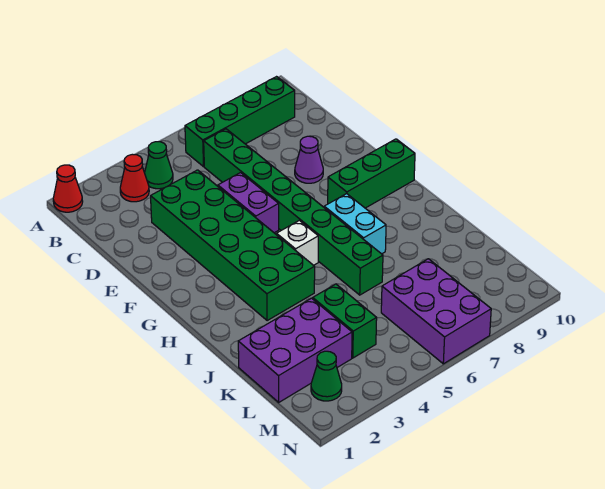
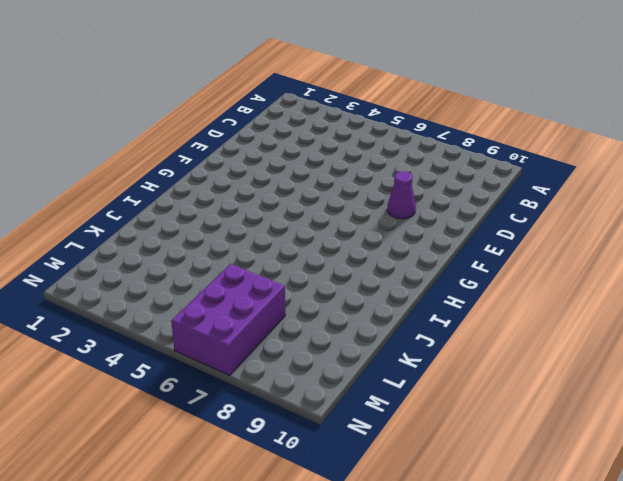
none -> red 1x1 cone [53,165,83,212]
none -> red 1x1 cone [120,154,149,202]
none -> green 1x1 cone [145,142,173,189]

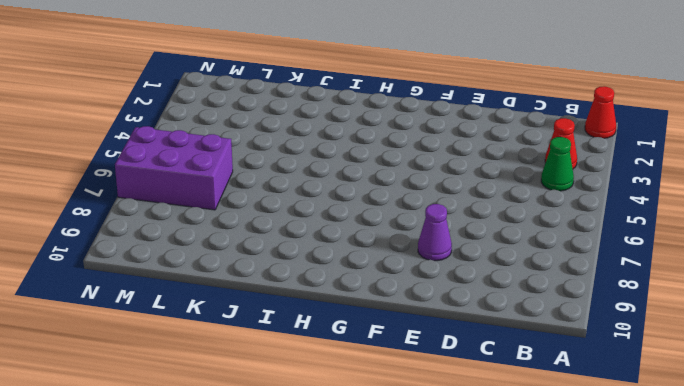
none -> green 1x4 brick [185,77,295,167]
none -> green 1x8 brick [204,129,383,295]
none -> green 2x6 brick [151,170,315,321]

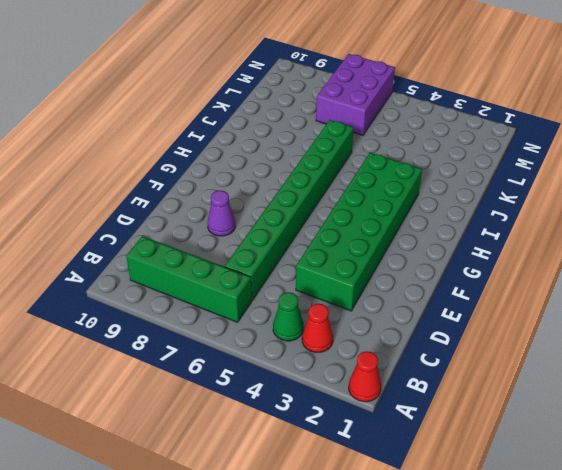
none -> purple 1x2 brick [218,173,279,233]
none -> green 1x3 brick [328,139,415,208]
none -> white 1x1 brick [277,220,318,265]

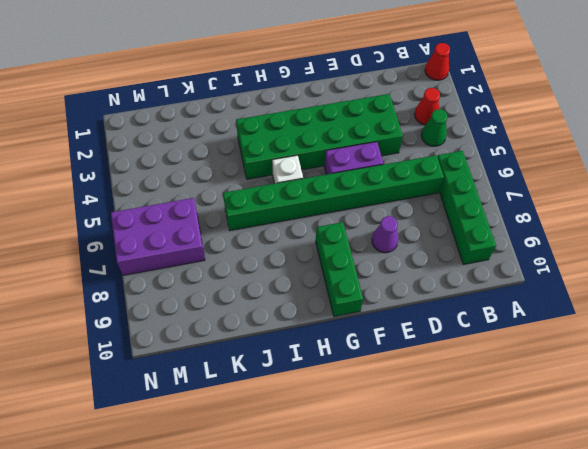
none -> cyan 1x2 brick [324,194,386,254]
none -> purple 2x3 brick [238,298,352,402]
none -> green 1x2 brick [313,284,377,358]

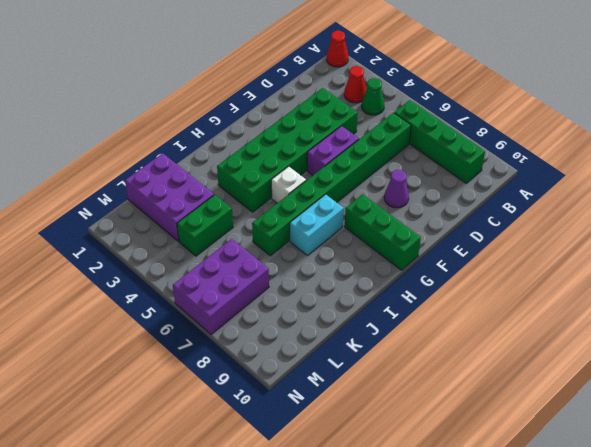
none -> green 1x1 cone [311,351,342,401]

